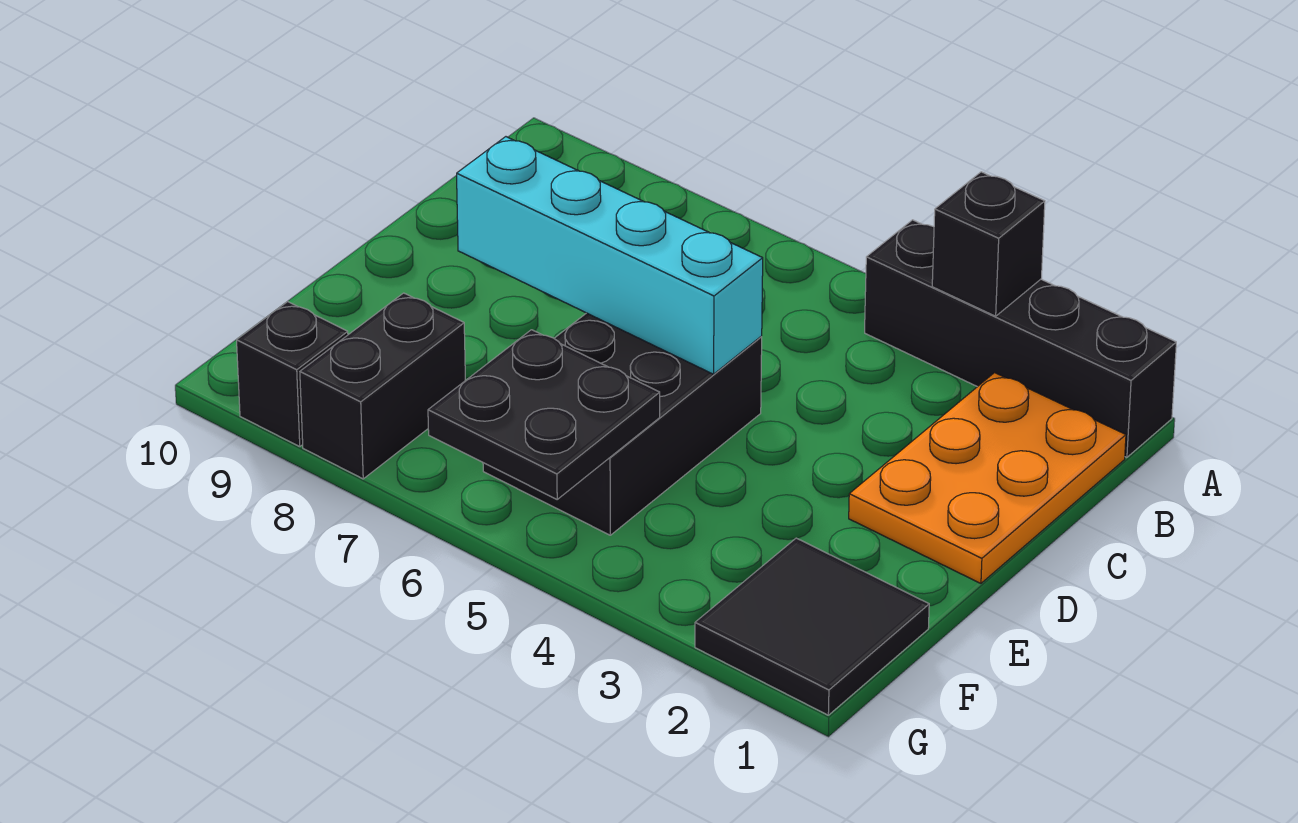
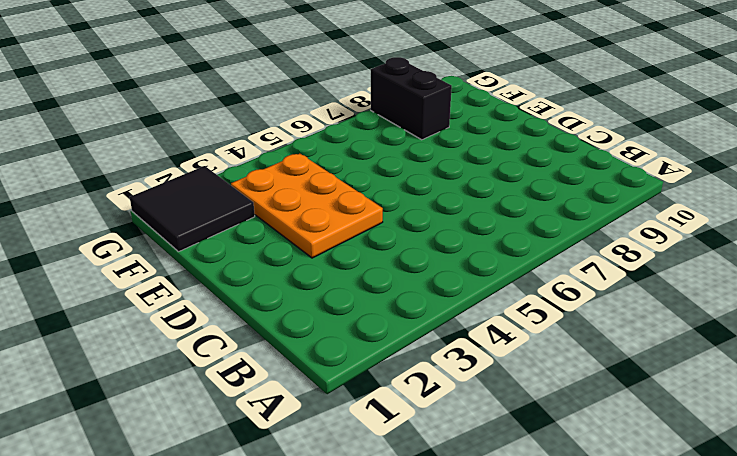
orange 2x3 plate [231,154,383,258] -> orange 2x3 plate moved to [849,373,1126,583]
none -> black 1x4 brick [865,220,1176,457]
none -> black 2x3 brick [483,313,762,535]

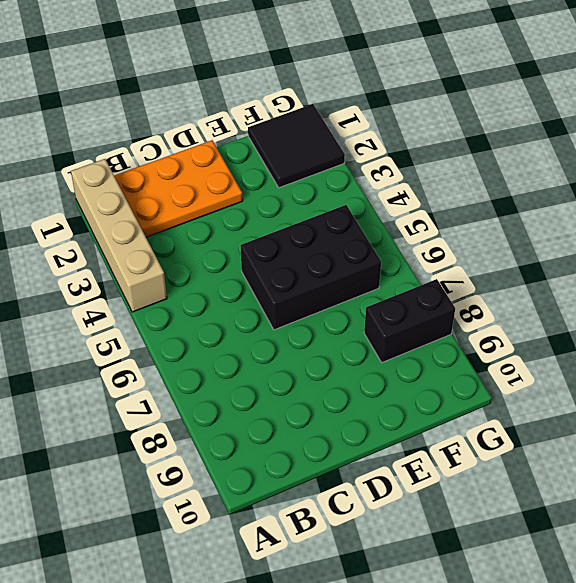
tan 1x4 brick [71,159,167,312] -> black 1x4 brick [865,220,1176,457]
none -> black 1x1 brick [237,302,348,447]
none -> black 1x1 brick [932,172,1045,316]

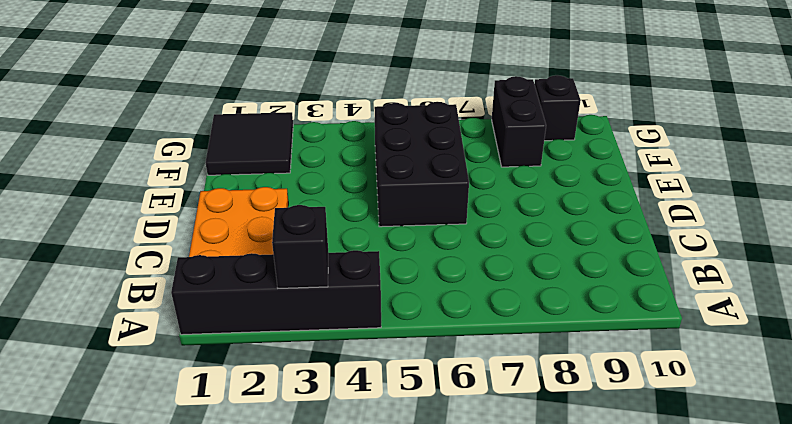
none -> cyan 1x4 brick [457,137,763,374]
none -> black 2x2 plate [428,330,660,499]

